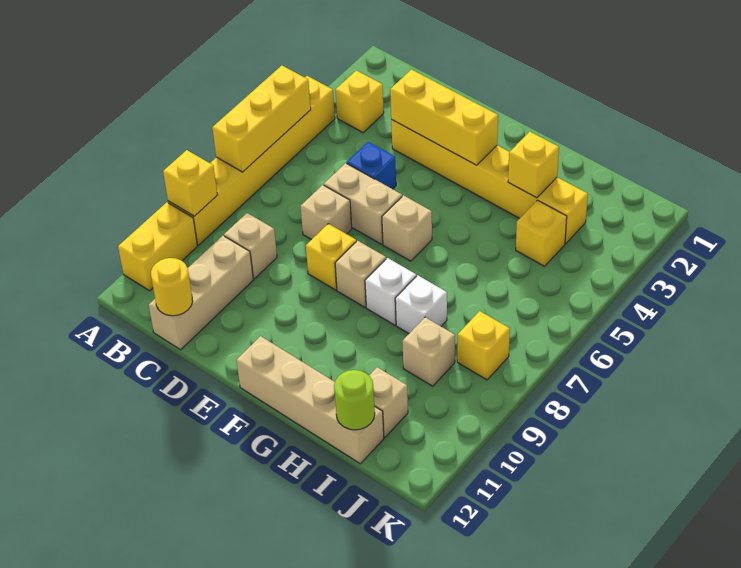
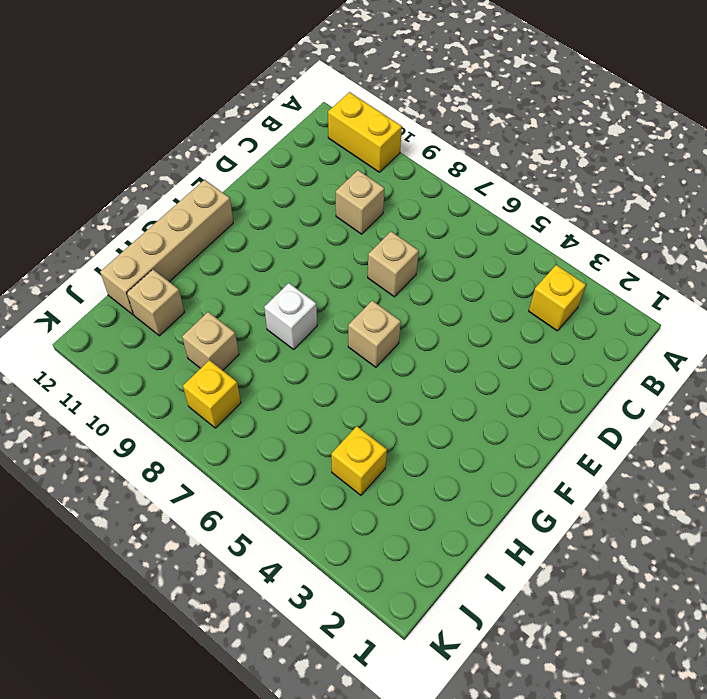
none -> yellow 1x6 brick [168,76,335,245]
none -> tan 1x3 brick [149,236,253,350]
none -> yellow 1x6 brick [391,120,588,244]

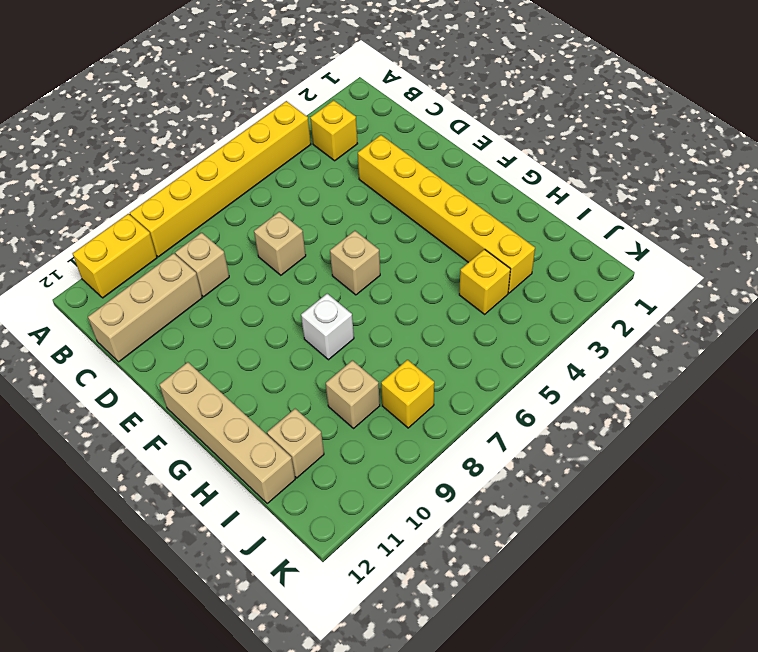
none -> blue 1x1 brick [347,142,396,189]
none -> tan 1x2 brick [324,163,402,244]
none -> yellow 1x1 brick [306,224,356,290]

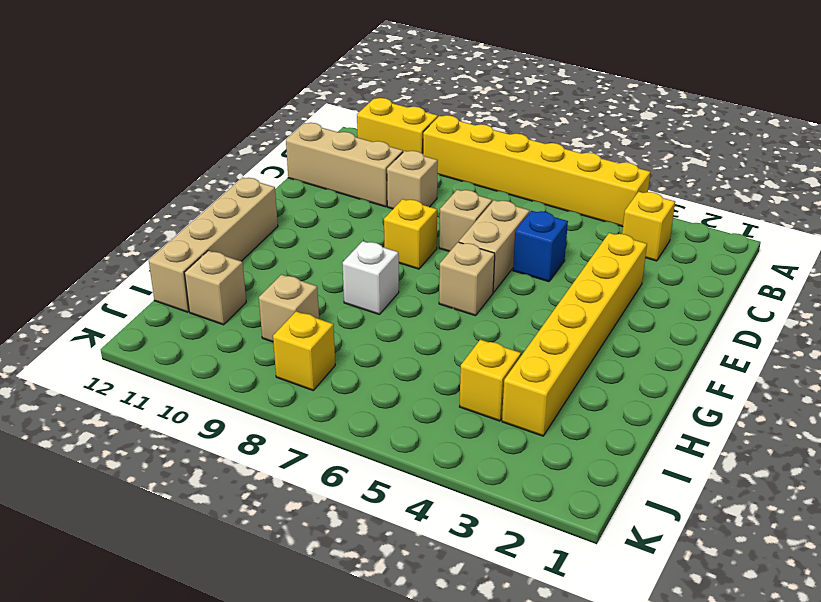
none -> tan 1x1 brick [335,241,386,307]
none -> white 1x1 brick [395,275,447,333]
none -> yellow 1x3 brick [212,66,311,172]

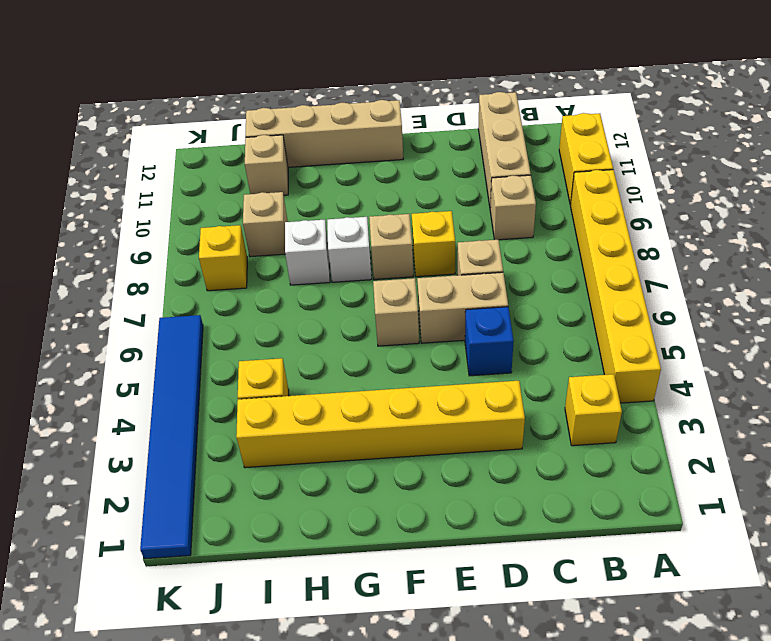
blue 1x6 tile [140,315,203,559] -> none
none -> yellow 1x3 brick [212,66,311,172]
none -> yellow 1x1 brick [163,150,217,216]
none -> yellow 1x1 round brick [151,258,193,316]

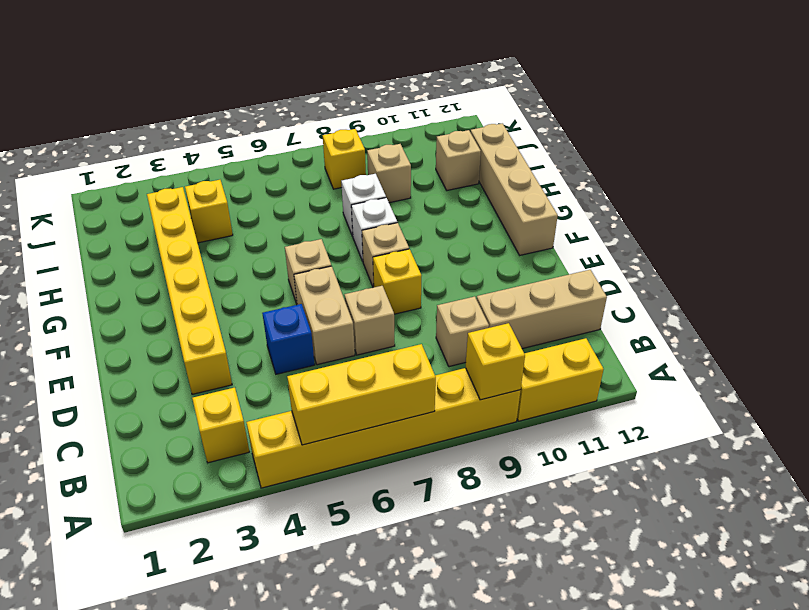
none -> yellow 1x1 round brick [151,258,193,316]
none -> yellow 1x3 brick [390,69,498,165]
none -> yellow 1x1 brick [508,132,559,198]

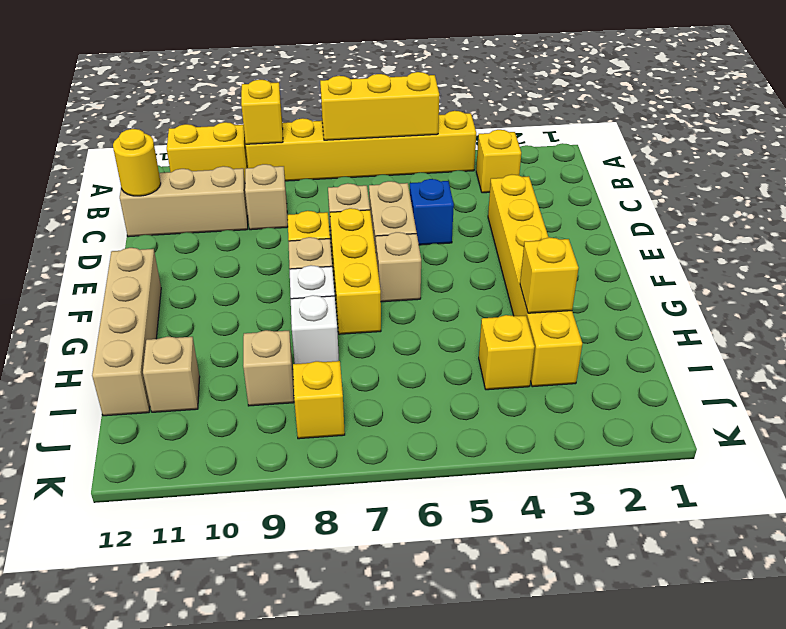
yellow 1x3 brick [330,208,381,334] -> yellow 1x3 brick moved to [390,69,498,165]
none -> lime 1x1 round brick [334,370,375,430]

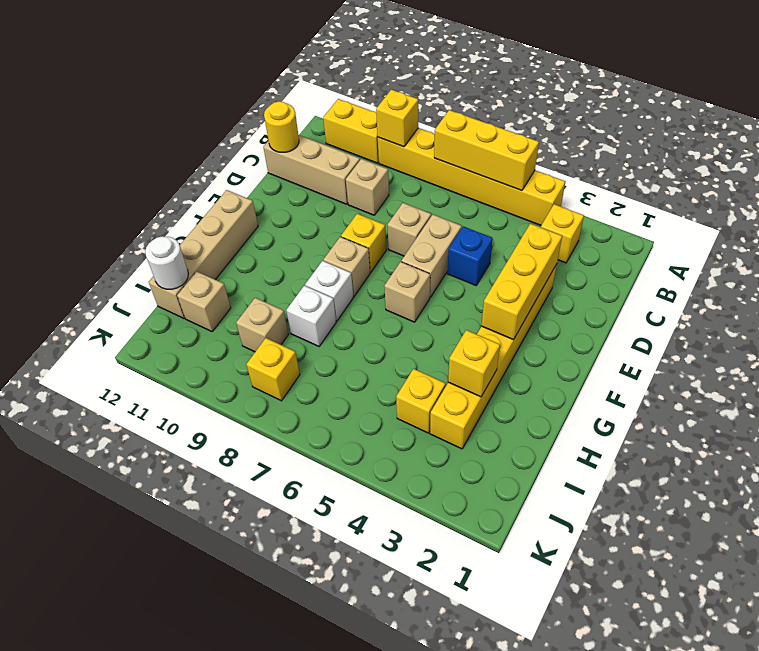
white 1x1 round brick [145,236,188,289] -> lime 1x1 round brick [334,370,375,430]

